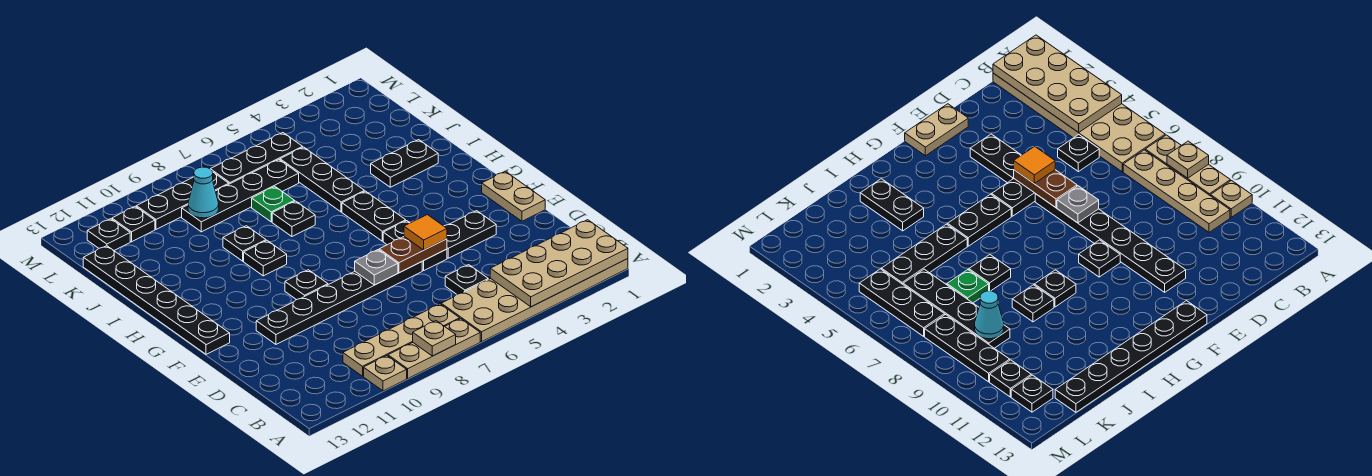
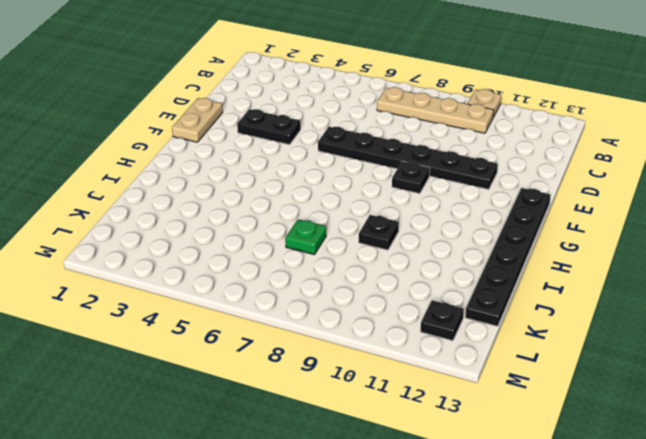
none -> tan 2x6 plate [441,259,628,342]
none -> tan 1x3 plate [388,319,480,378]
none -> black 1x1 plate [445,265,488,294]

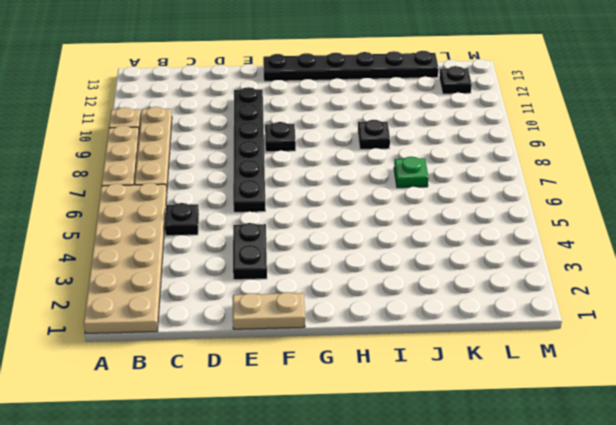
none -> black 1x2 plate [383,221,447,271]
none -> black 1x2 plate [342,191,406,241]
none -> black 1x1 plate [244,241,287,276]

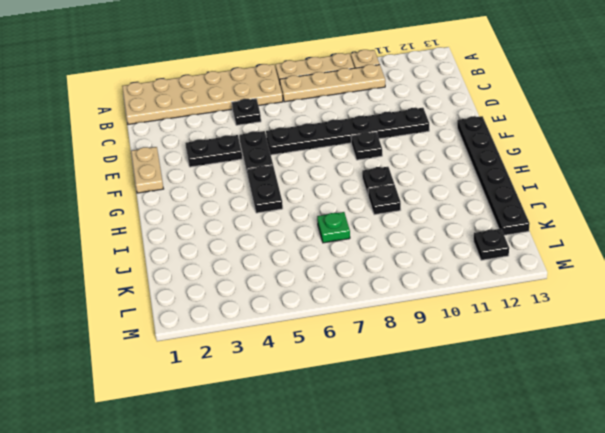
none -> black 1x2 plate [371,140,438,187]
none -> black 1x3 plate [280,147,364,212]
none -> black 1x1 plate [272,201,315,236]

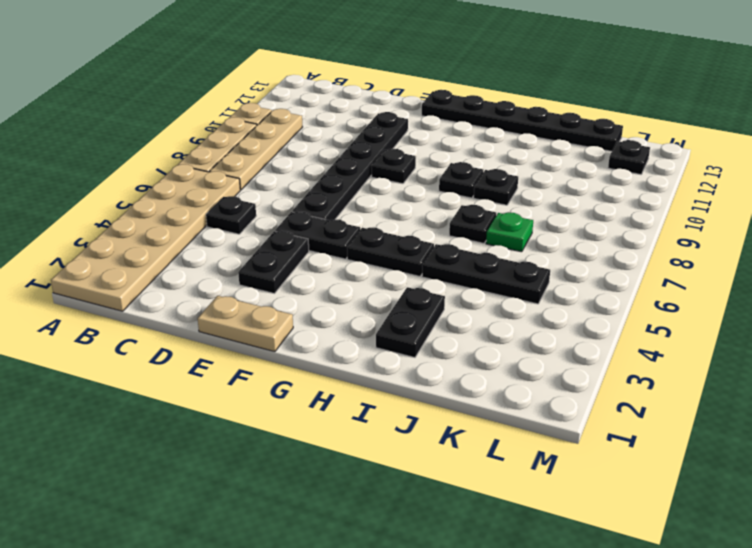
none -> black 1x4 plate [182,160,299,232]
none -> black 1x3 plate [211,133,303,184]
none -> black 1x3 plate [137,173,229,229]

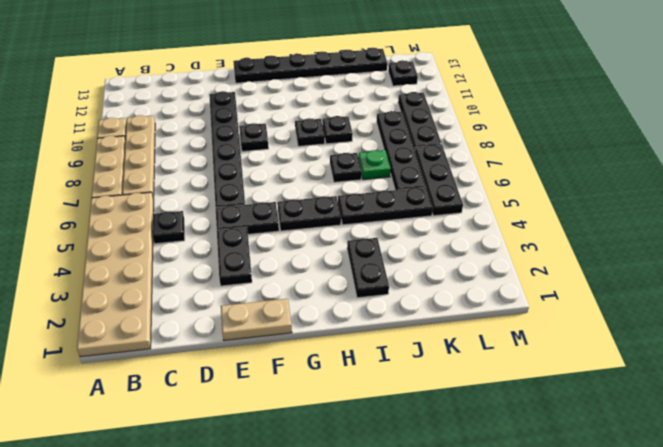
none -> black 1x1 plate [112,206,155,242]
none -> tan 2x4 plate [490,220,628,307]
none -> tan 1x1 plate [413,321,456,356]

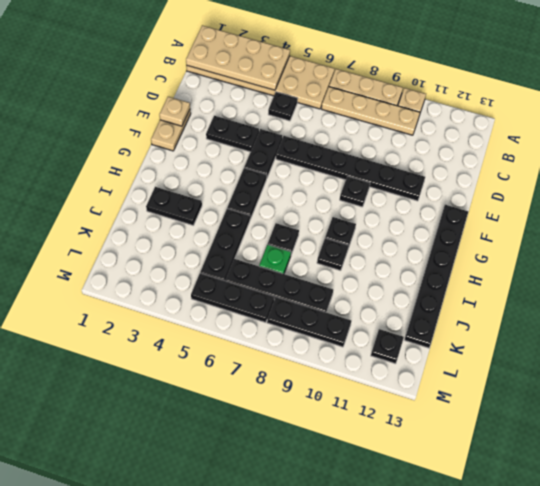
tan 1x1 plate [159,97,190,126] -> tan 1x1 plate moved to [413,321,456,356]
none -> black 1x1 plate [112,206,155,242]
none -> brown 1x2 plate [379,237,447,273]
none -> grey 1x1 plate [355,250,398,285]

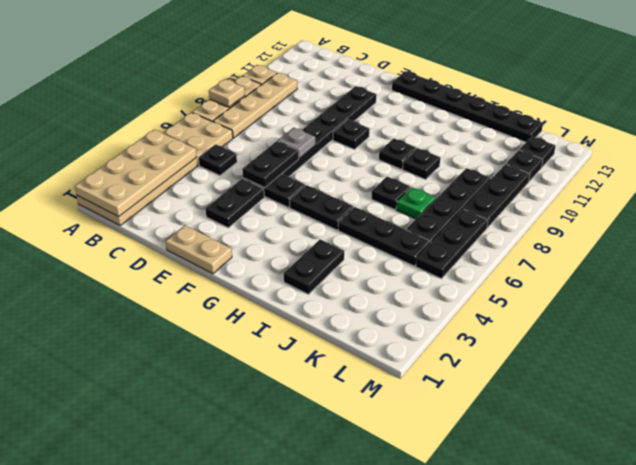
black 1x2 plate [242,141,299,188] -> brown 1x2 plate [379,237,447,273]
none -> cyan 1x1 cone [188,167,219,218]
none -> orange 1x1 tile [404,215,447,250]

